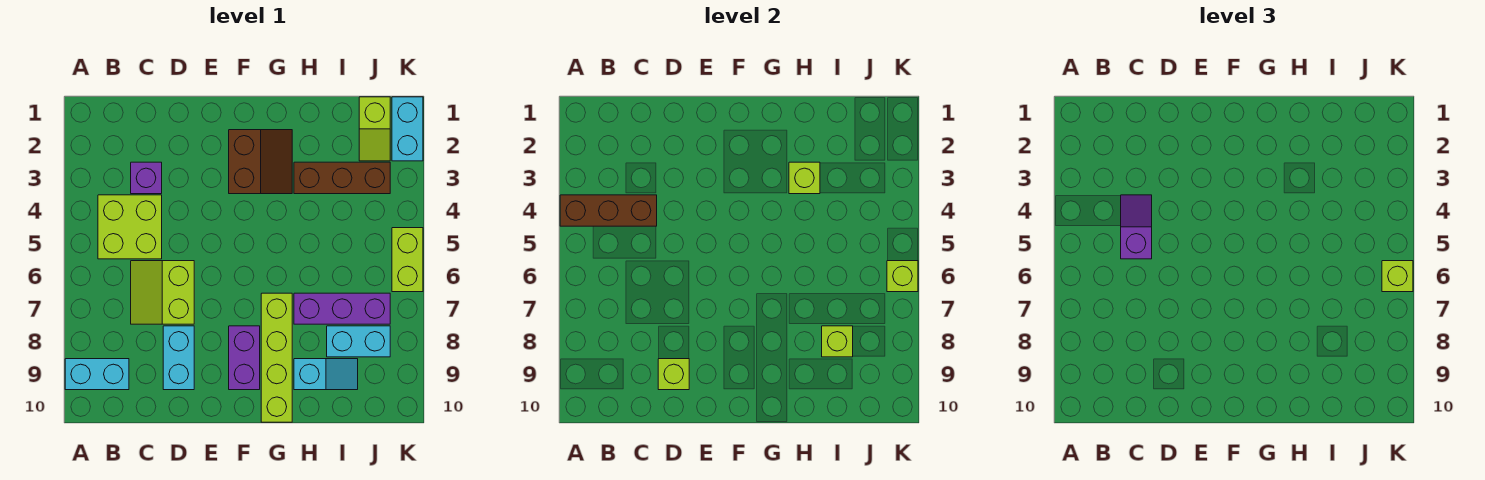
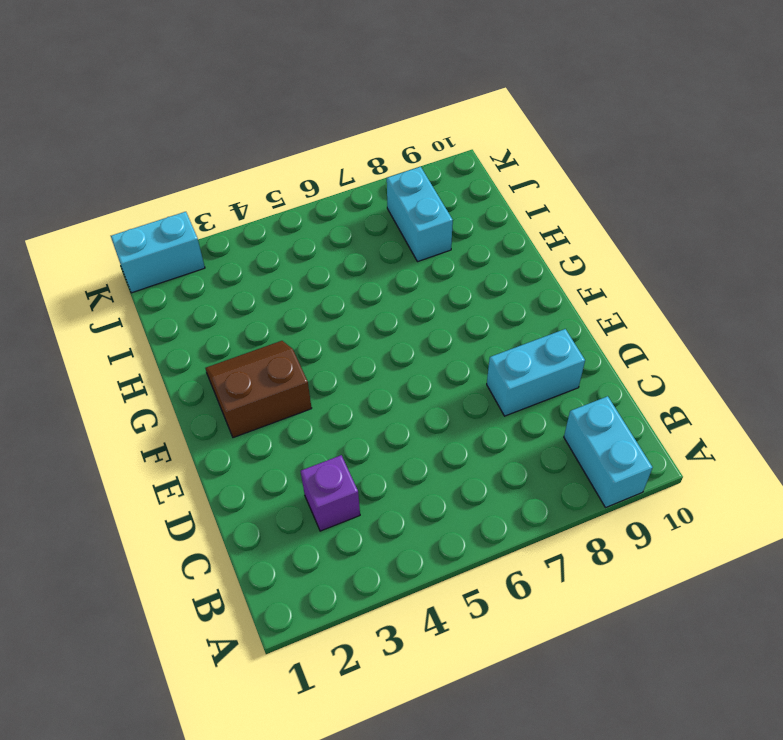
none -> lime 2x2 brick [98,195,162,259]
none -> lime 2x2 slope [131,261,194,324]
none -> purple 1x2 brick [229,326,260,390]

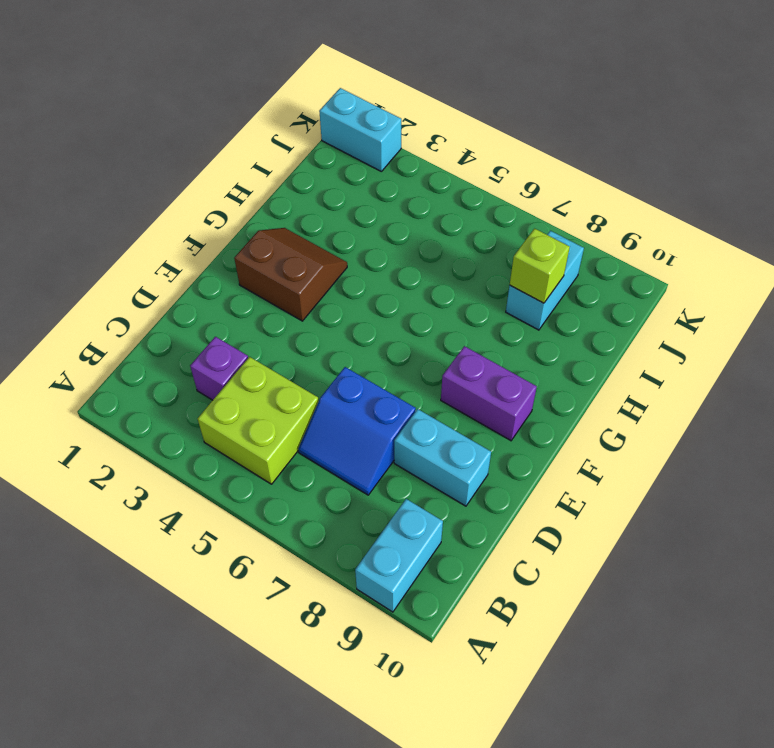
blue 2x2 slope [298,367,416,495] -> lime 2x2 slope [131,261,194,324]
none -> lime 1x4 brick [261,293,292,422]
none -> brown 1x3 brick [294,162,390,194]
none -> purple 1x3 brick [294,293,390,324]

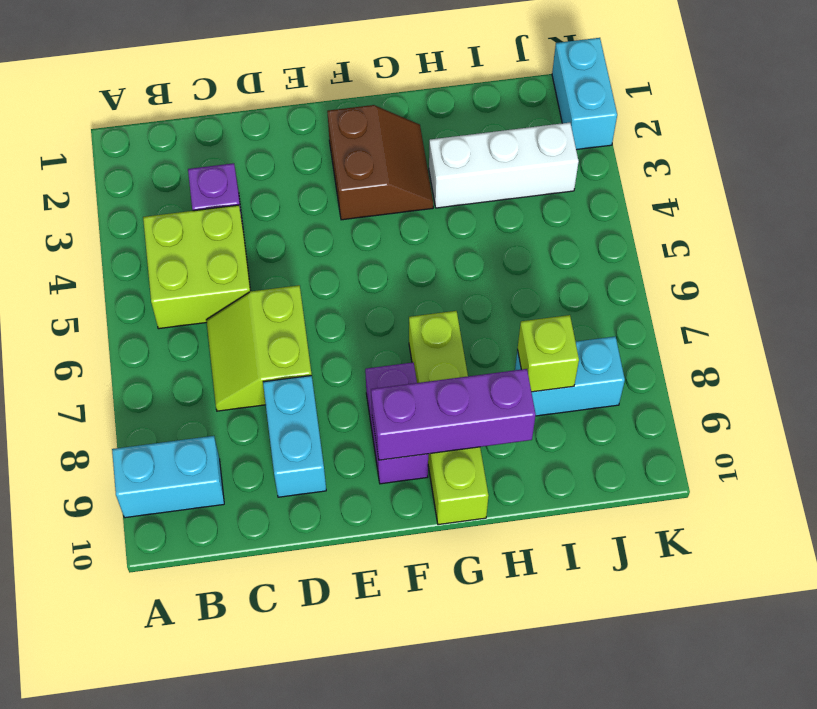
purple 1x3 brick [371,369,536,460] -> purple 1x3 brick moved to [294,293,390,324]
white 1x3 brick [429,123,579,208] -> brown 1x3 brick [294,162,390,194]
none -> cyan 1x2 slope [294,359,358,390]
none -> lime 1x2 slope [359,97,390,161]
none -> lime 1x2 brick [392,228,423,292]

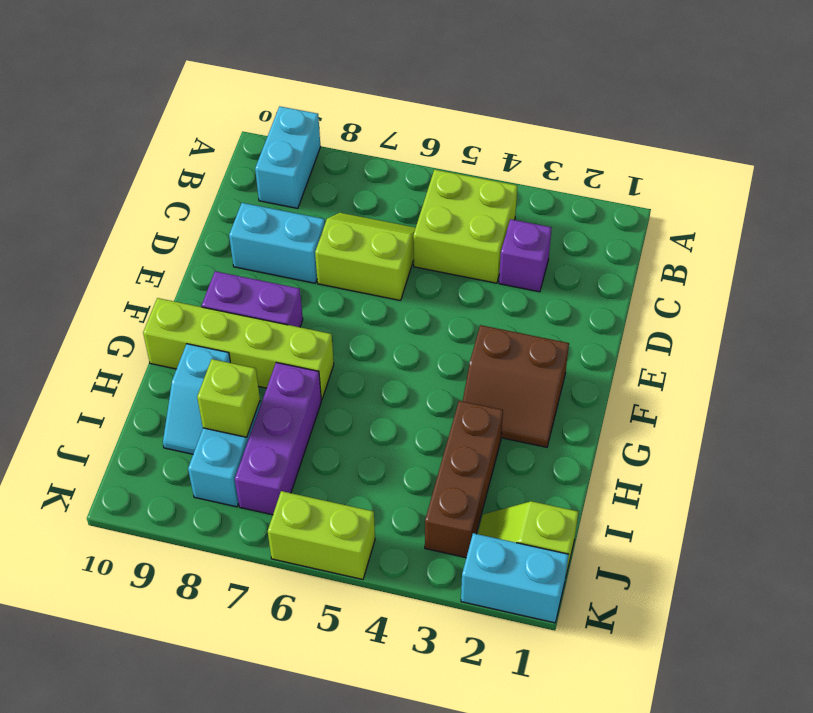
none -> brown 1x3 brick [560,195,657,226]
none -> lime 1x1 brick [658,359,689,390]
none -> lime 1x1 brick [789,162,820,194]

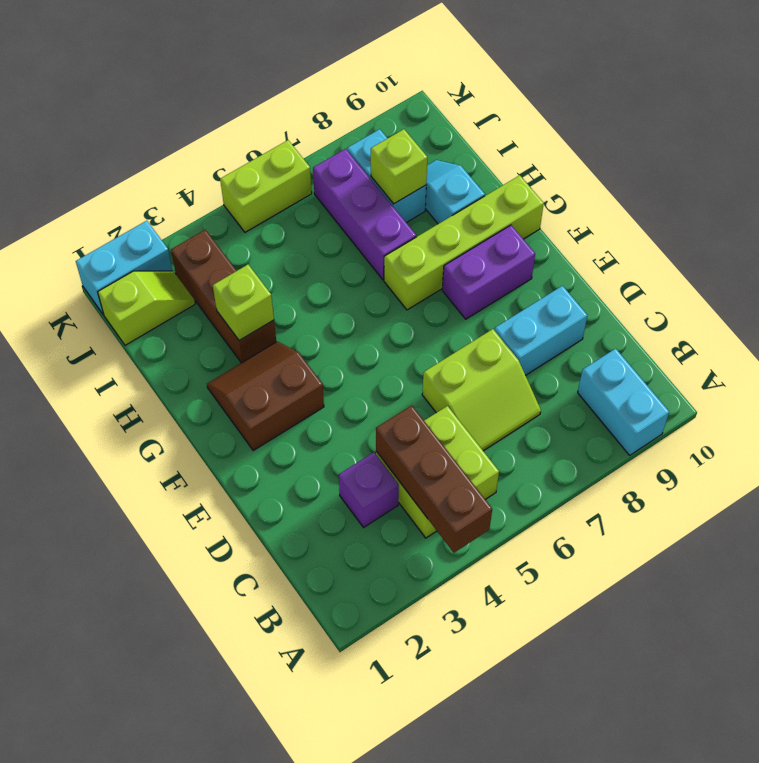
none -> lime 1x1 brick [658,359,689,390]
none -> lime 1x1 brick [887,261,918,292]
none -> purple 1x2 slope [1121,195,1152,259]

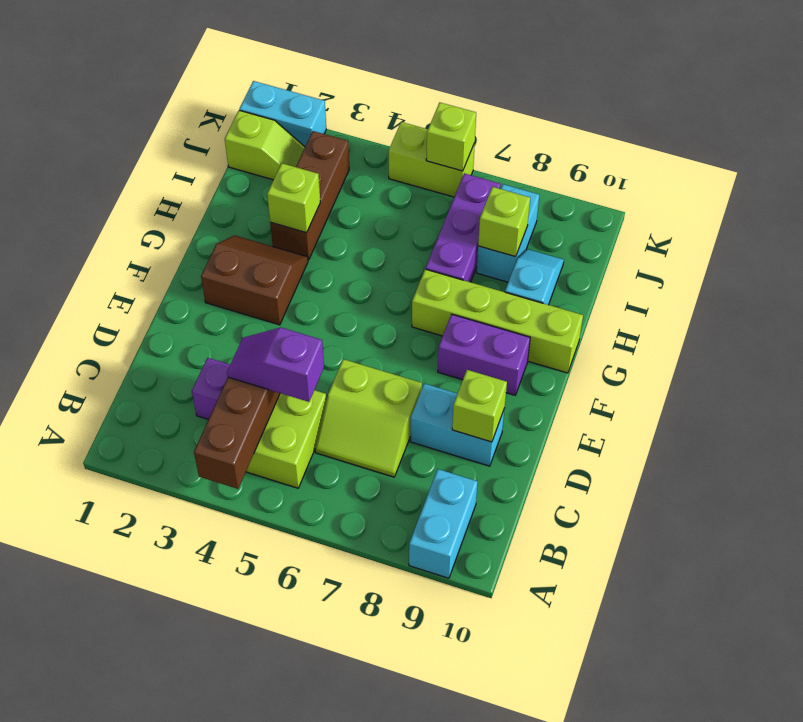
none -> lime 1x1 brick [1382,261,1413,292]

